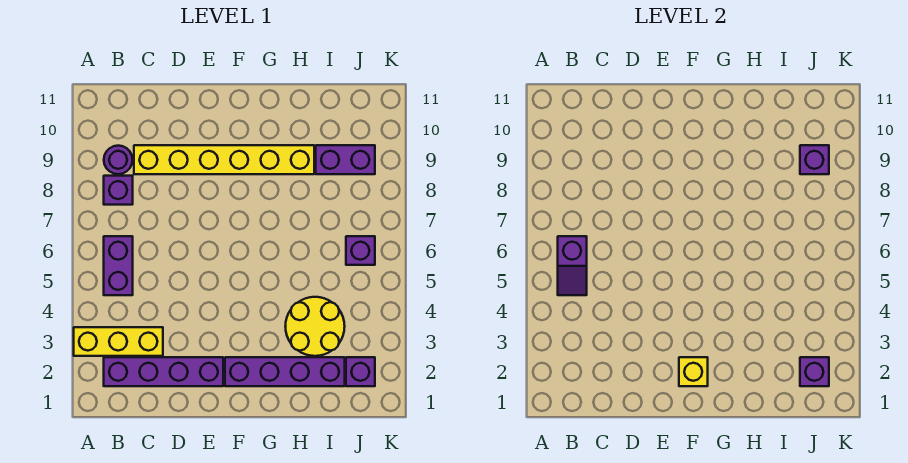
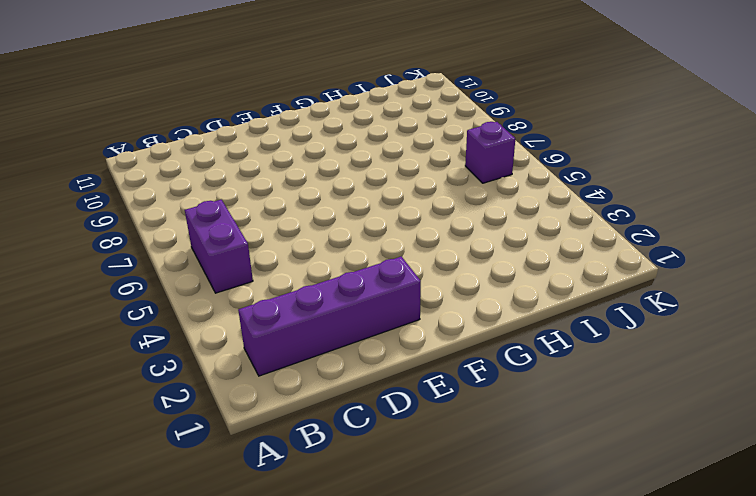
none -> yellow 1x3 brick [74,327,163,356]
none -> purple 1x1 brick [104,176,133,205]
none -> purple 1x1 round brick [104,146,133,174]

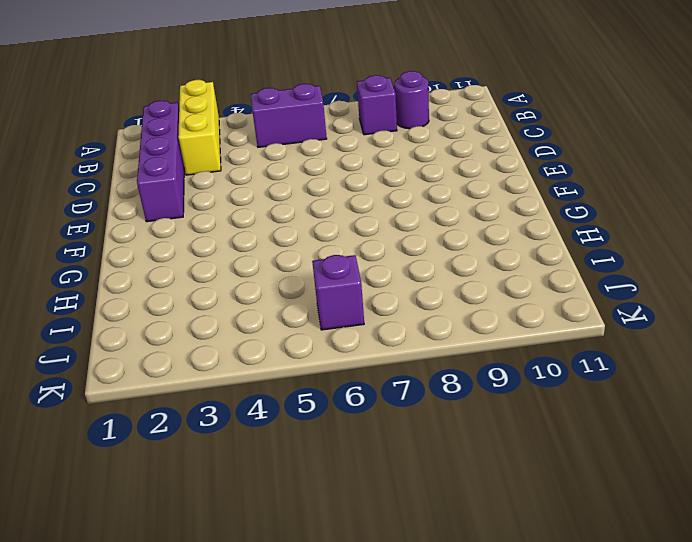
none -> yellow 1x6 brick [134,145,314,174]
none -> purple 1x4 brick [225,357,345,386]
none -> yellow 2x2 round brick [285,297,345,356]

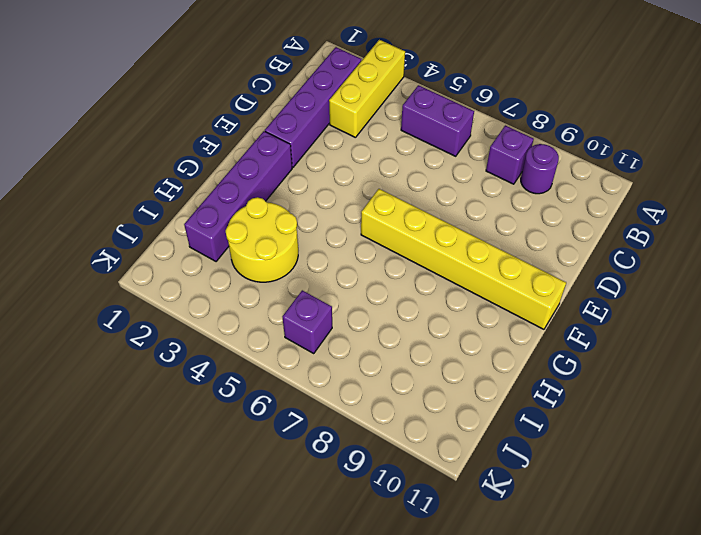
yellow 1x6 brick [361,189,566,329] -> yellow 1x6 brick turned to [134,145,314,174]
none -> purple 1x2 brick [316,145,375,174]
none -> purple 1x1 brick [346,357,375,386]
none -> purple 1x2 slope [558,236,587,295]

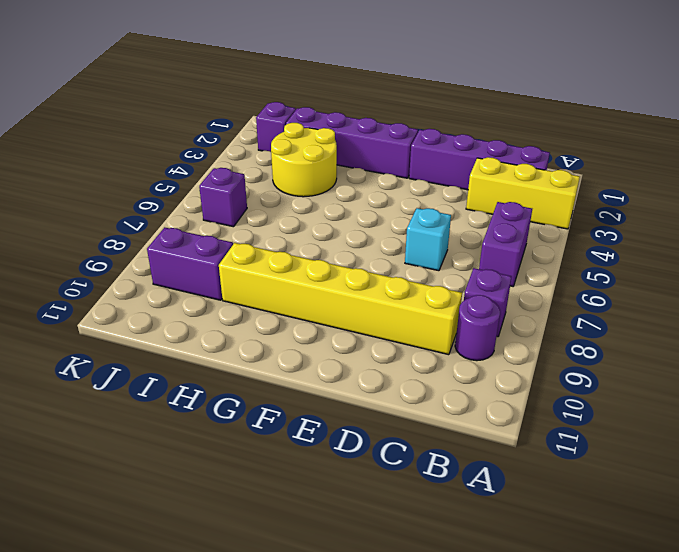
cyan 1x1 brick [405,208,451,271] -> none
none -> purple 1x2 slope [558,236,587,295]
none -> yellow 1x1 brick [679,357,708,386]
none -> purple 1x1 brick [800,357,829,386]

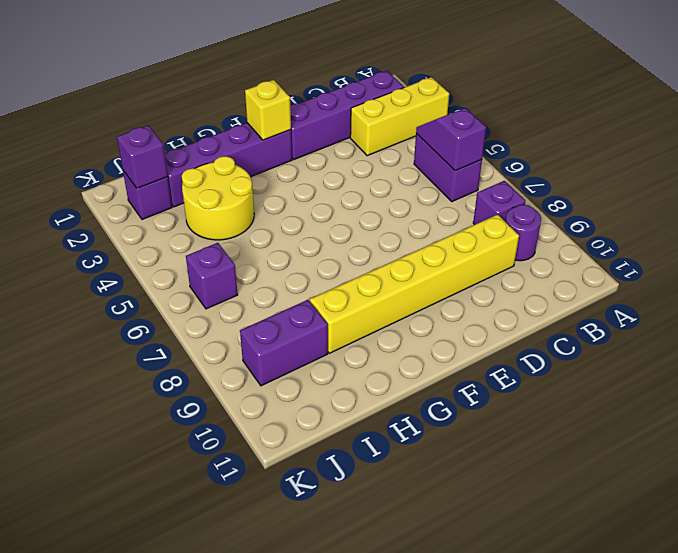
none -> purple 1x1 brick [800,145,829,174]

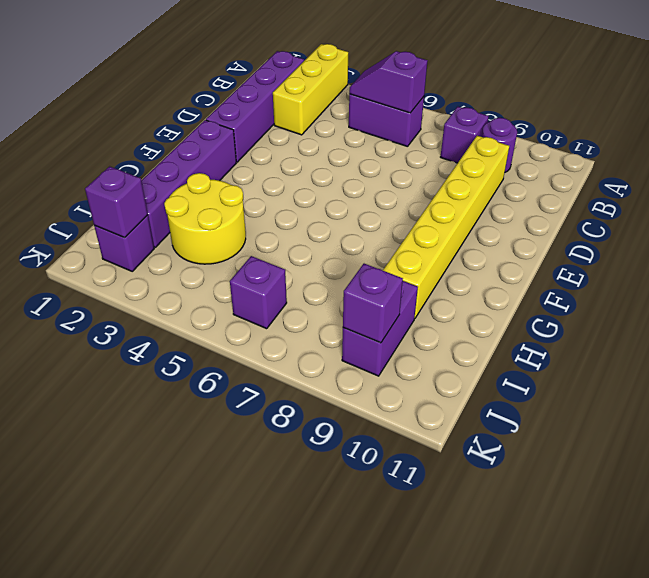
none -> yellow 1x1 brick [679,357,708,386]

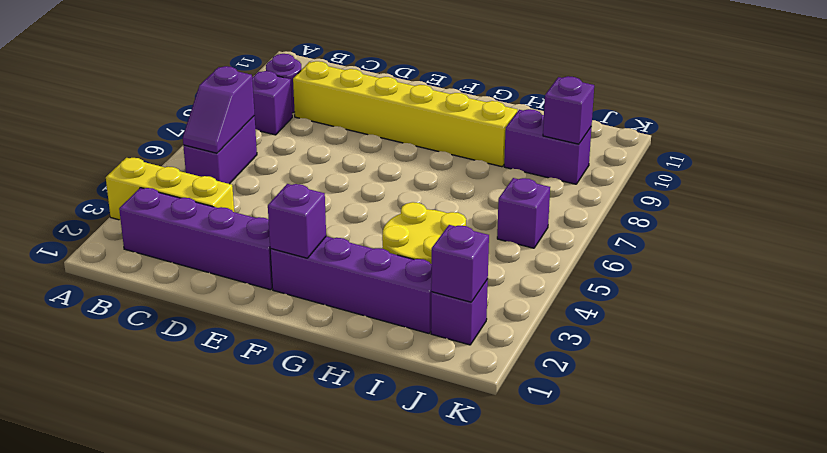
purple 1x1 brick [268,184,326,258] -> yellow 1x1 brick [679,357,708,386]

